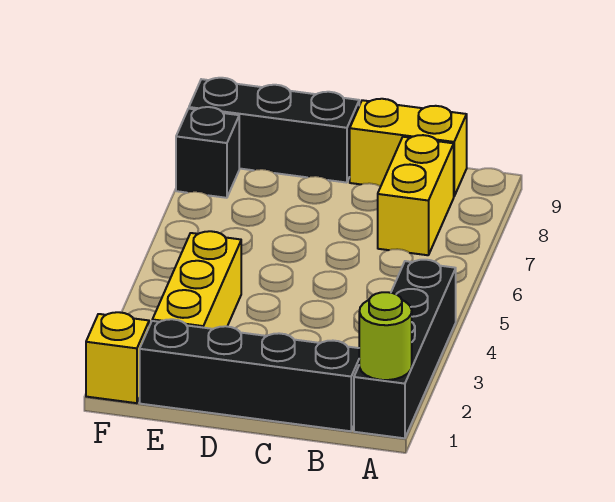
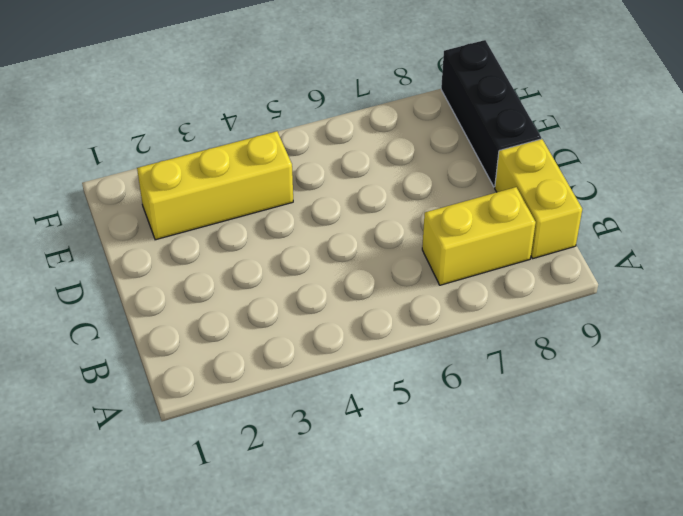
none -> black 1x4 brick [354,260,456,438]
none -> black 1x4 brick [140,319,359,431]

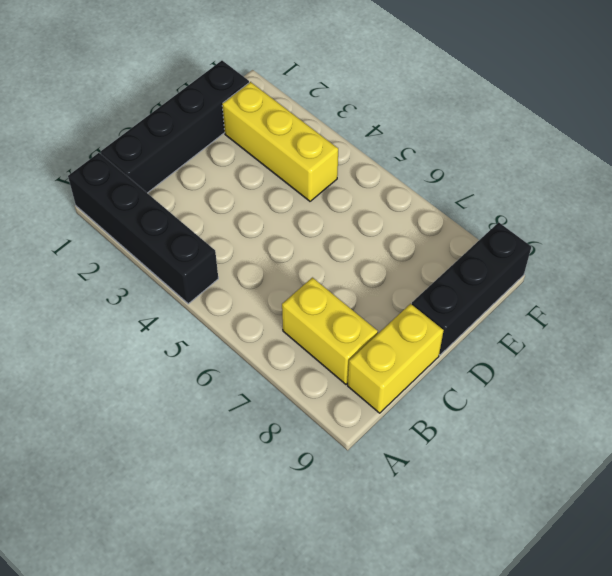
none -> yellow 1x1 brick [86,312,149,403]
none -> black 1x1 brick [176,107,239,198]

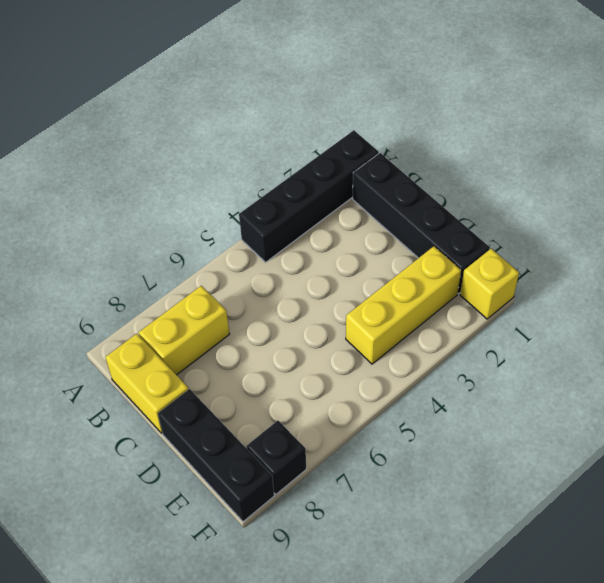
none -> lime 1x1 round brick [359,292,412,380]

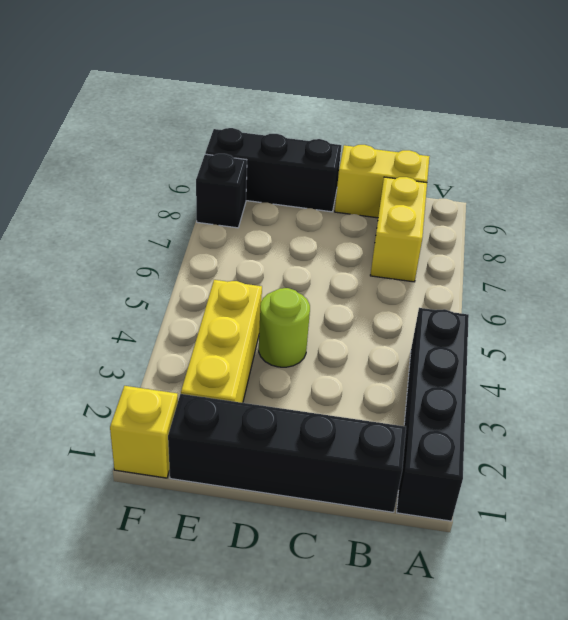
lime 1x1 round brick [259,288,310,367] -> lime 1x1 round brick moved to [359,292,412,380]

